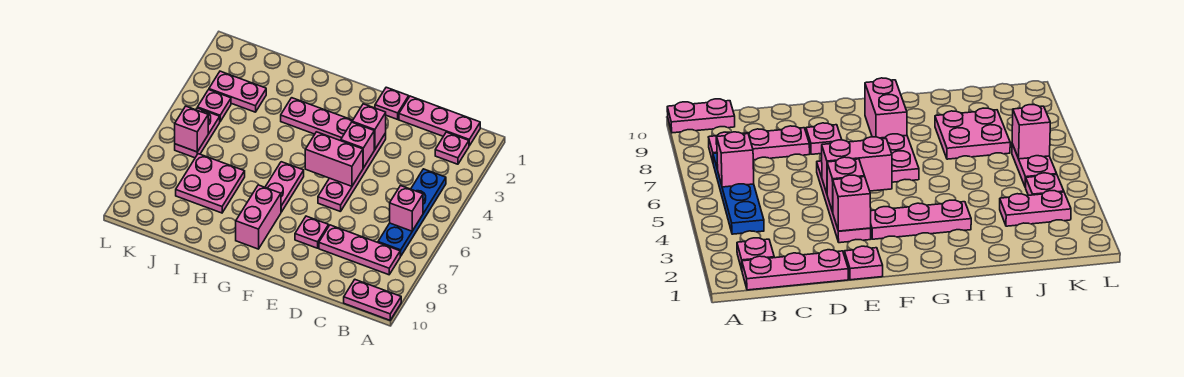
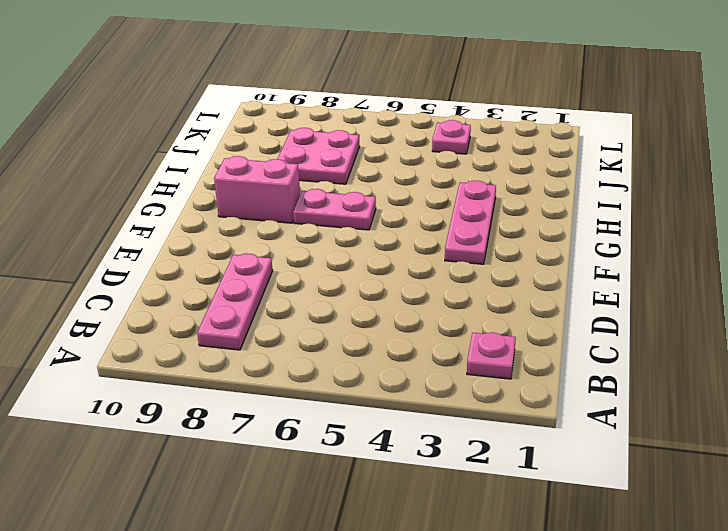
none -> pink 1x2 plate [344,280,401,320]
none -> pink 1x3 plate [399,96,480,146]
none -> blue 1x4 plate [378,169,446,256]

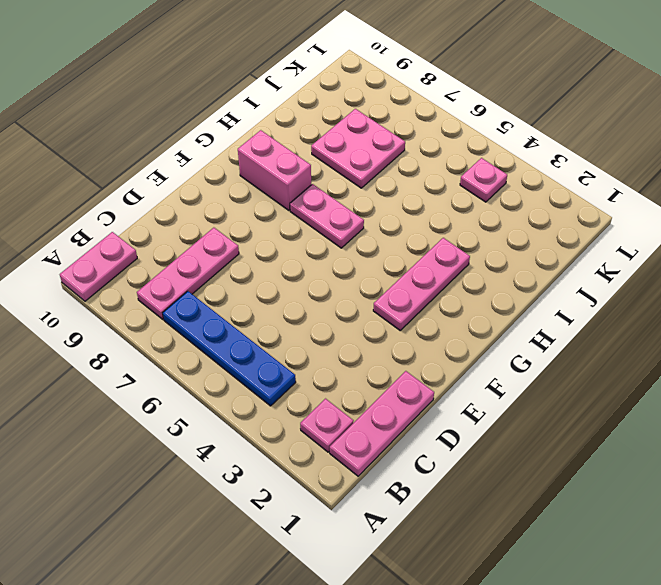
none -> pink 1x1 plate [375,87,409,119]
none -> pink 1x4 plate [318,133,386,212]
none -> pink 1x1 plate [295,216,329,248]

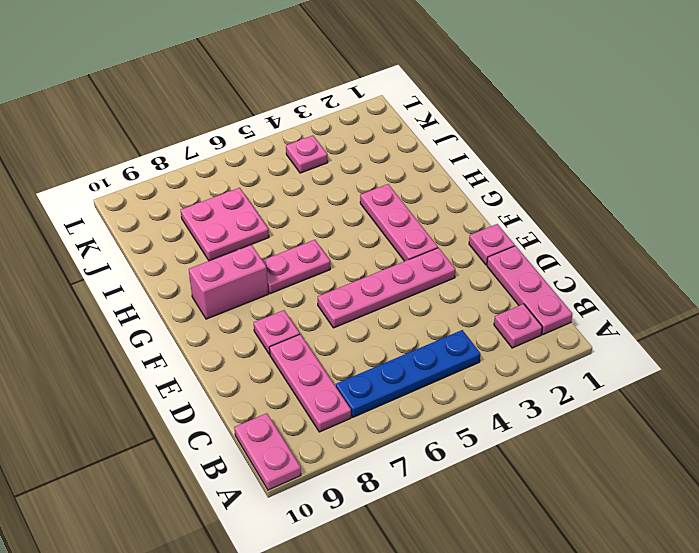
none -> pink 1x2 plate [209,71,266,112]
none -> pink 1x2 plate [175,108,220,158]
none -> pink 1x1 brick [390,186,423,231]

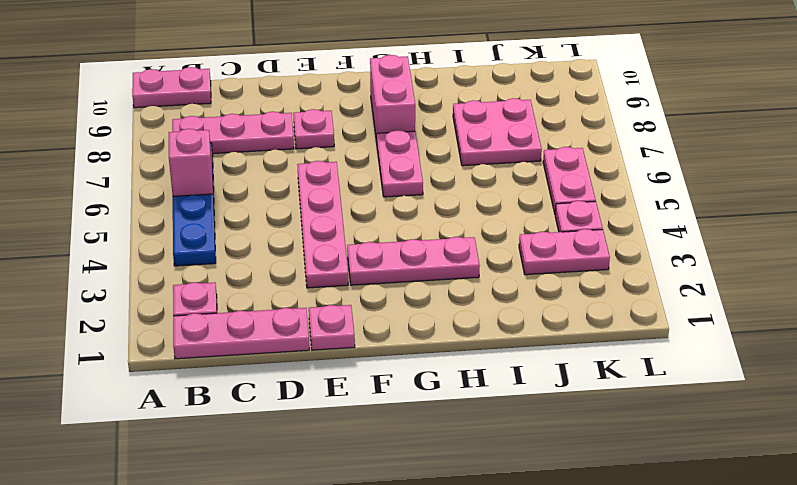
none -> pink 1x1 brick [352,104,386,150]
none -> pink 1x1 brick [341,122,374,168]
none -> pink 1x2 brick [305,132,363,186]

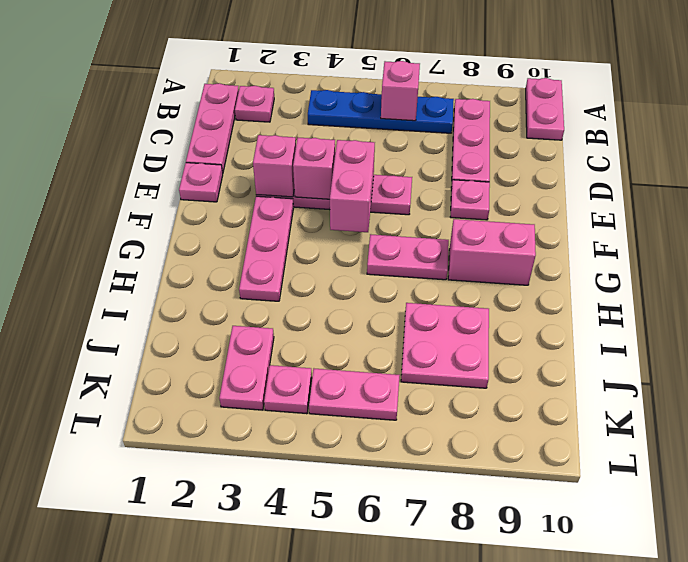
none -> pink 1x1 brick [175,106,208,152]

